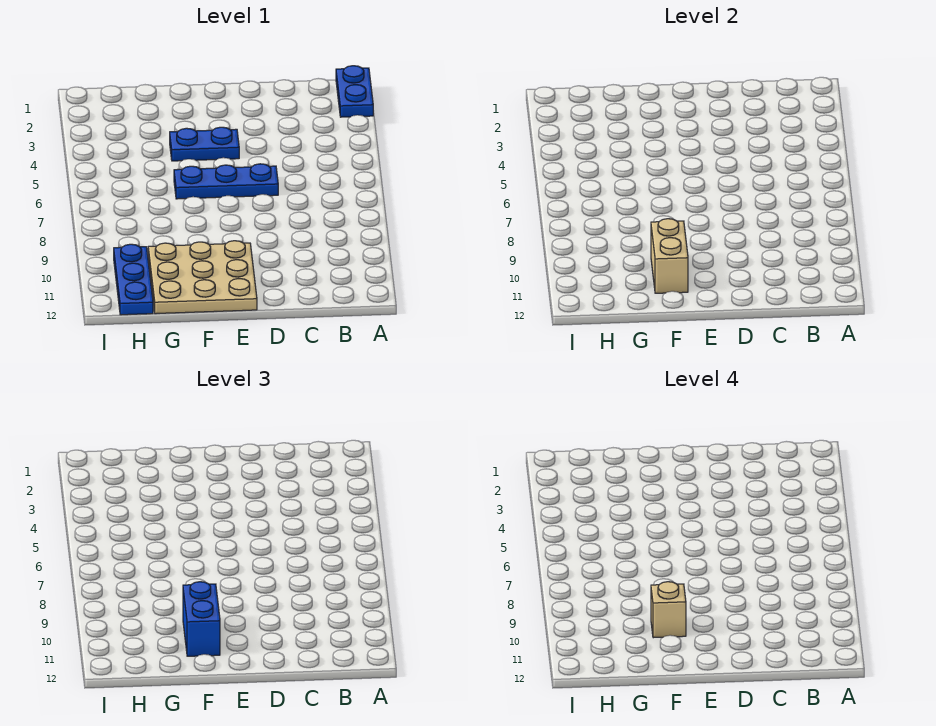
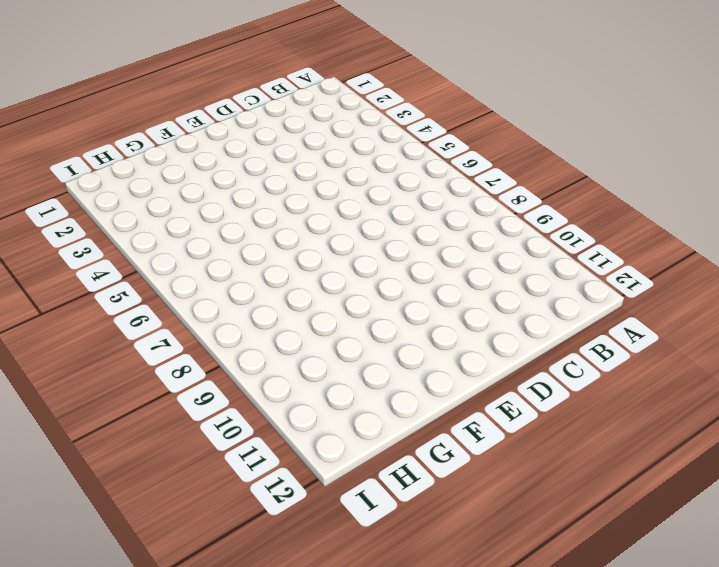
none -> blue 1x2 plate [336,66,373,117]
none -> blue 1x3 plate [174,164,278,199]

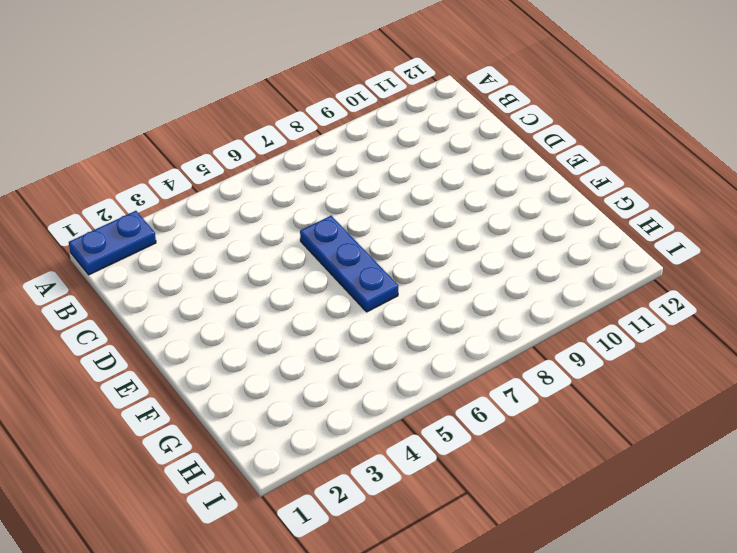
none -> blue 1x2 plate [170,127,239,161]
none -> tan 3x3 plate [148,241,257,314]

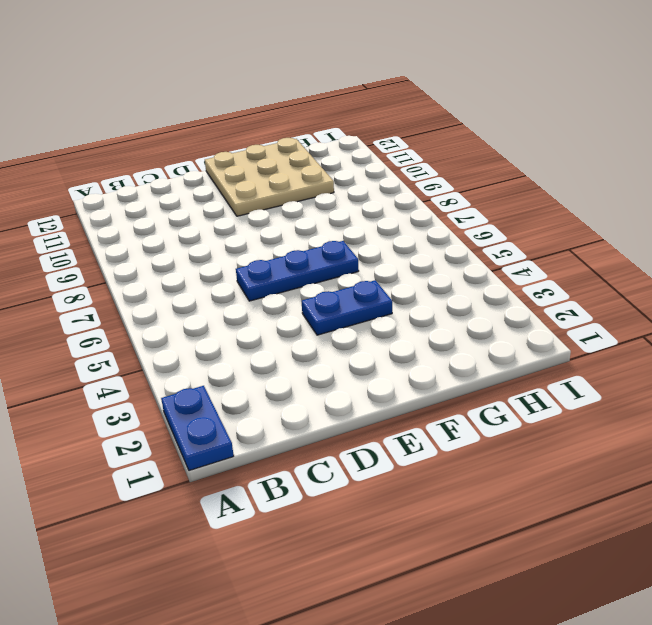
none -> blue 1x3 plate [114,244,153,315]
none -> tan 1x2 brick [651,219,688,293]

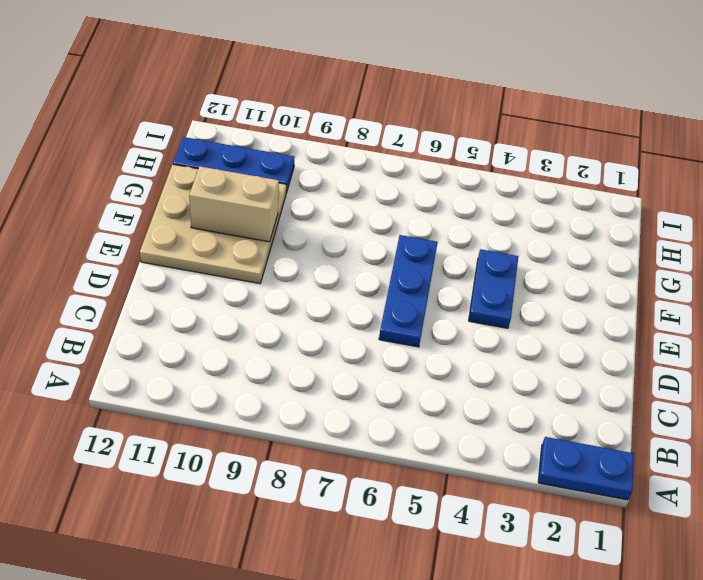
none -> blue 1x2 brick [183,582,220,656]
none -> tan 1x1 brick [651,582,686,638]

